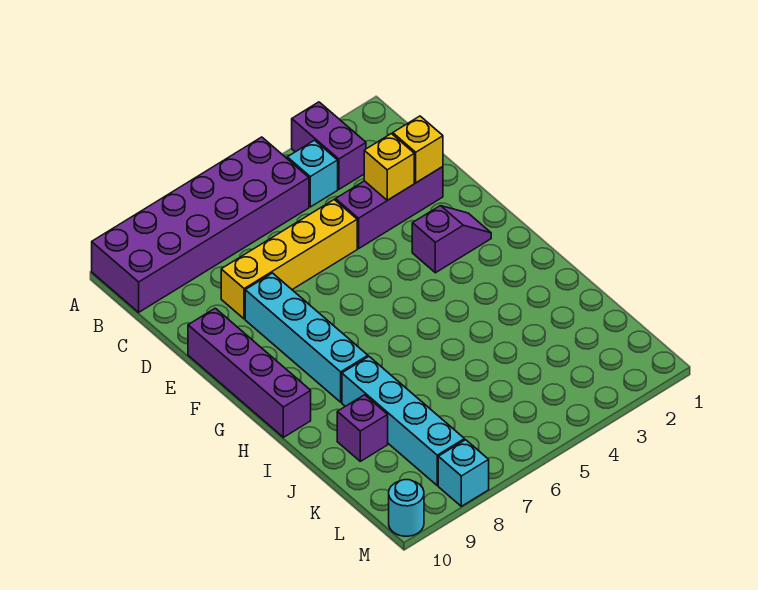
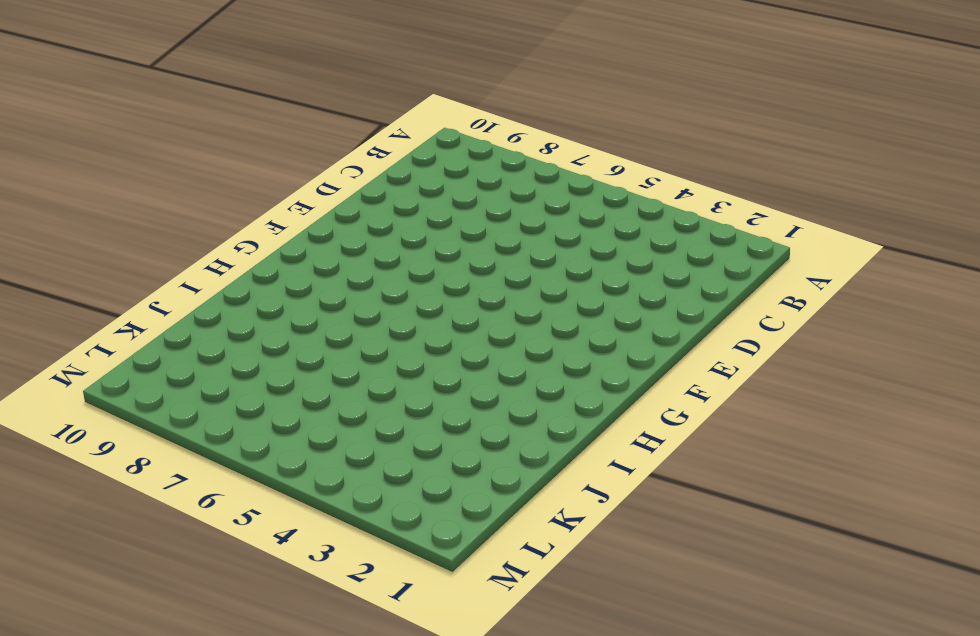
none -> purple 1x2 brick [292,102,366,189]
none -> purple 2x6 brick [92,137,309,312]
none -> cyan 1x1 brick [287,140,338,207]

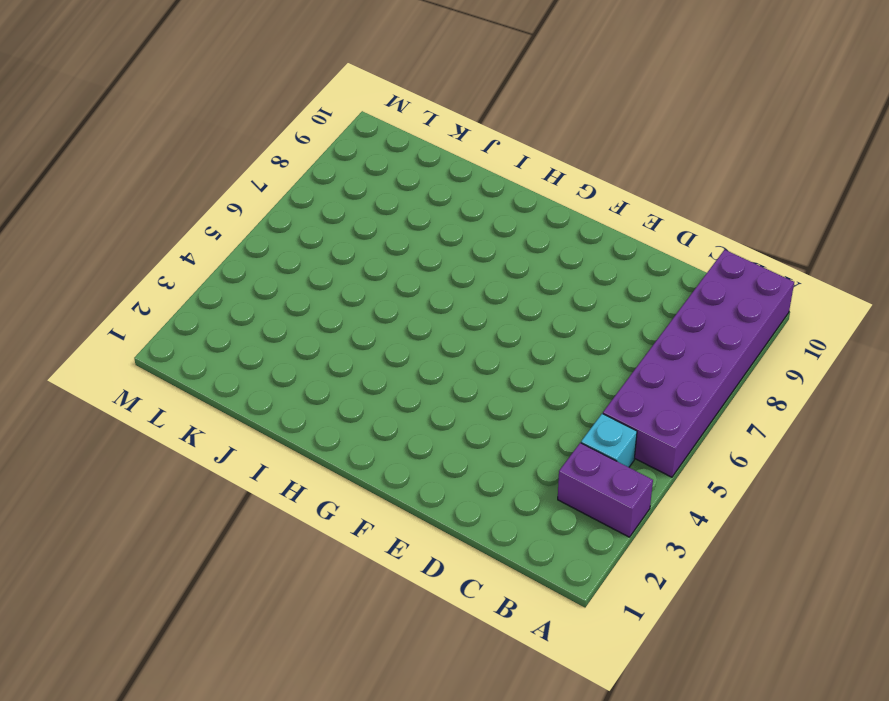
none -> purple 1x3 brick [336,167,443,249]
none -> yellow 1x4 brick [221,200,357,319]
none -> cyan 1x4 brick [245,273,368,402]

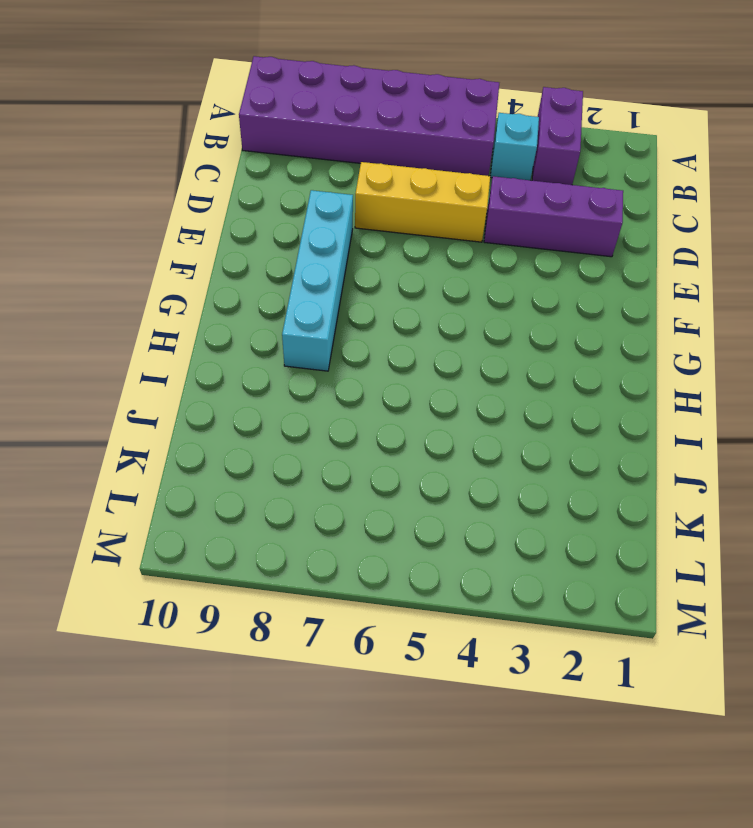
yellow 1x3 brick [355,162,490,242] -> yellow 1x4 brick [221,200,357,319]
none -> purple 1x4 brick [188,308,311,437]
none -> purple 1x2 slope [412,206,491,273]
none -> cyan 1x4 brick [342,357,464,485]

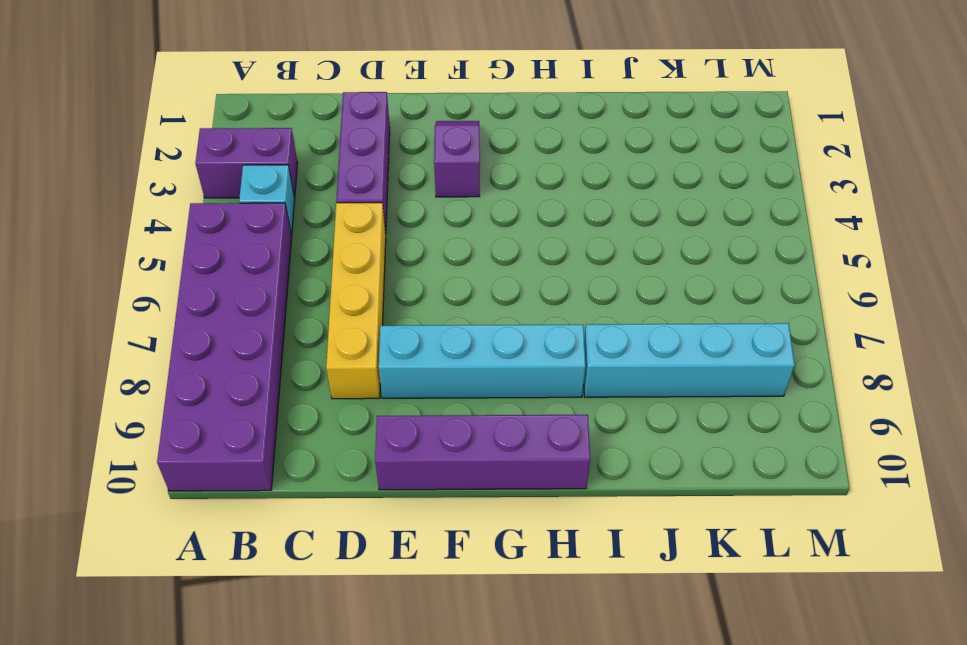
none -> purple 1x1 brick [337,395,388,461]
none -> cyan 1x1 brick [438,440,489,506]
none -> cyan 1x1 round brick [389,480,424,536]

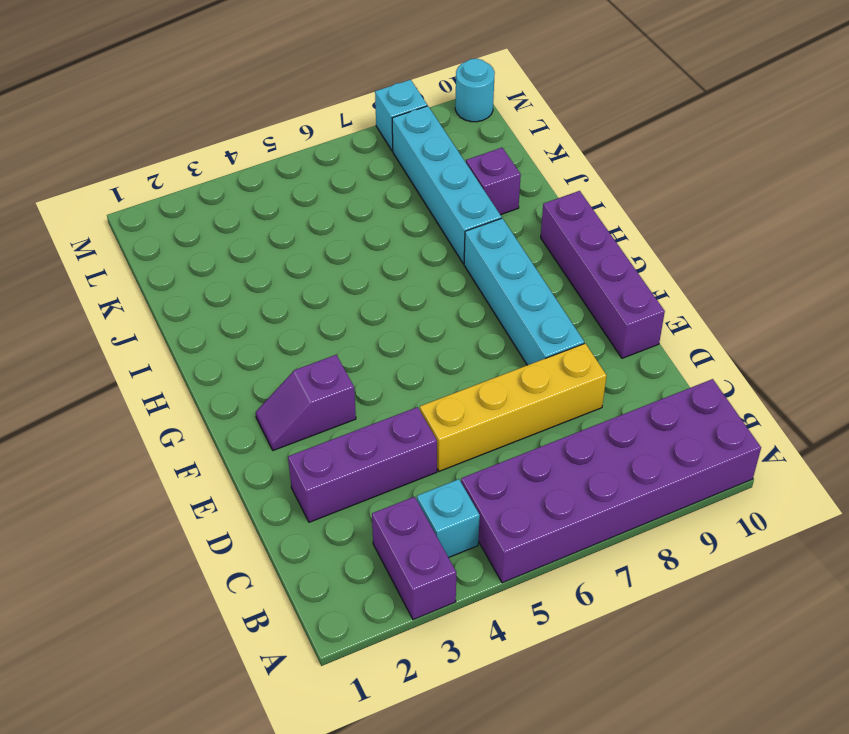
none -> yellow 1x1 brick [393,116,443,183]
none -> yellow 1x1 brick [364,134,414,200]

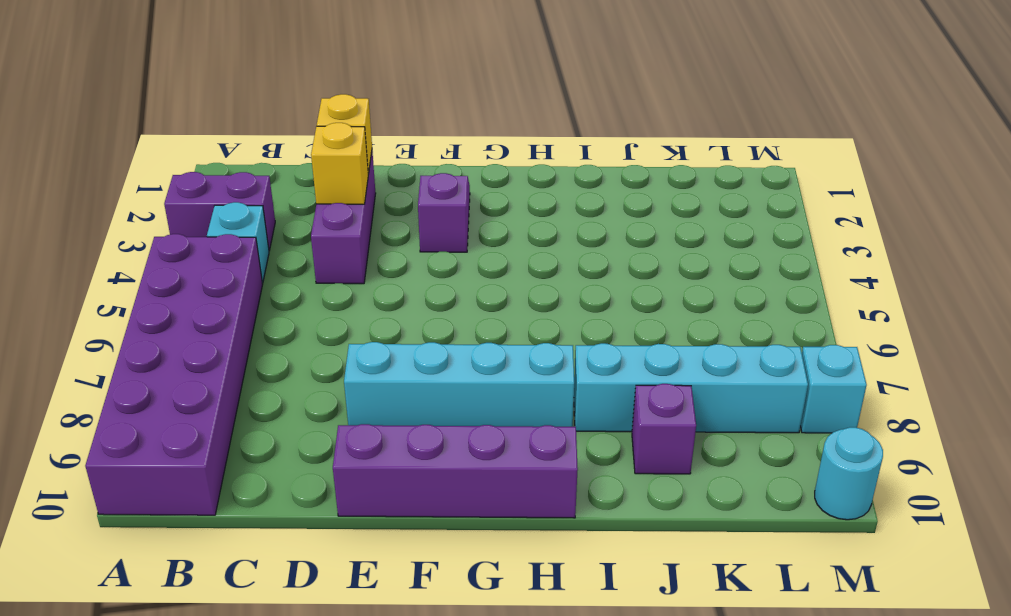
none -> yellow 1x4 brick [221,200,357,319]

